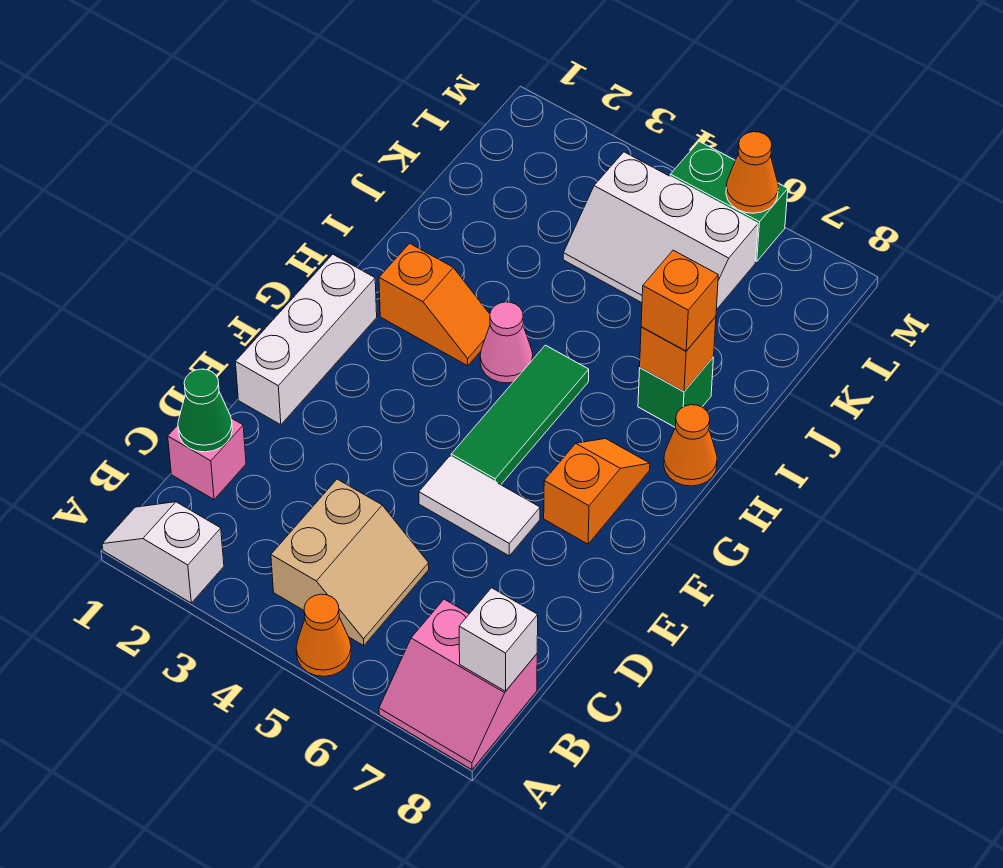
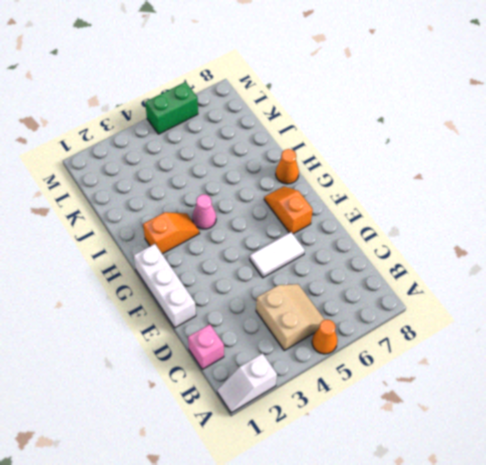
none -> pink 2x2 slope [379,599,537,770]
none -> green 1x3 tile [451,345,589,485]
none -> green 1x1 brick [638,357,714,427]

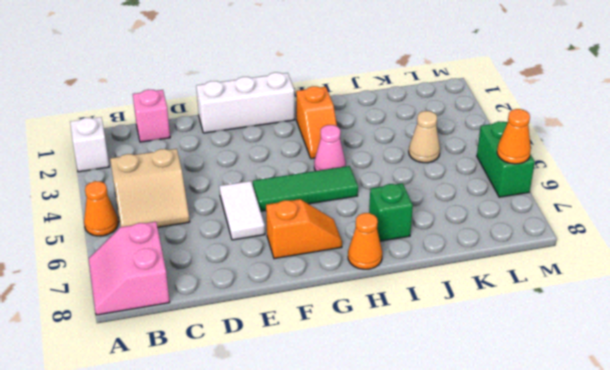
tan 1x1 cone [409,111,440,163] -> white 2x3 slope [563,152,758,310]
none -> white 1x1 brick [459,588,538,691]
none -> green 1x1 cone [178,369,232,452]
none -> orange 1x1 brick [640,317,716,391]

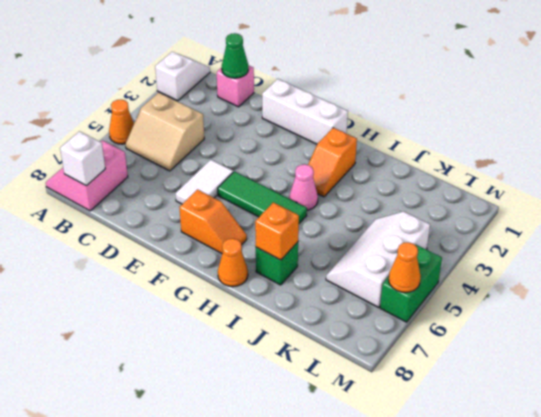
none -> orange 1x1 brick [641,250,718,351]

